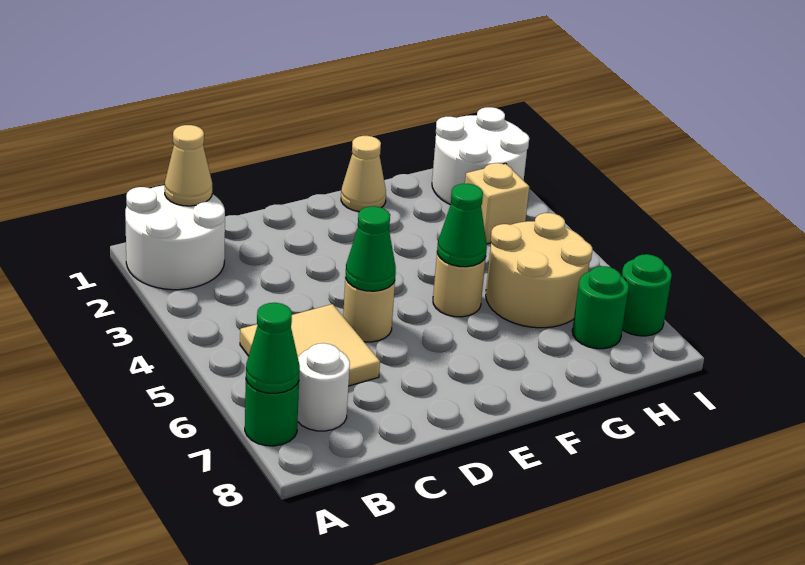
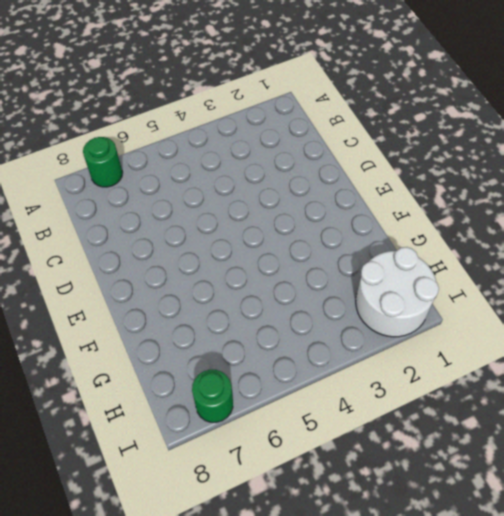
none -> white 2x2 round brick [125,185,225,290]
none -> tan 2x2 tile [240,304,380,386]
none -> white 1x1 round brick [298,343,350,431]

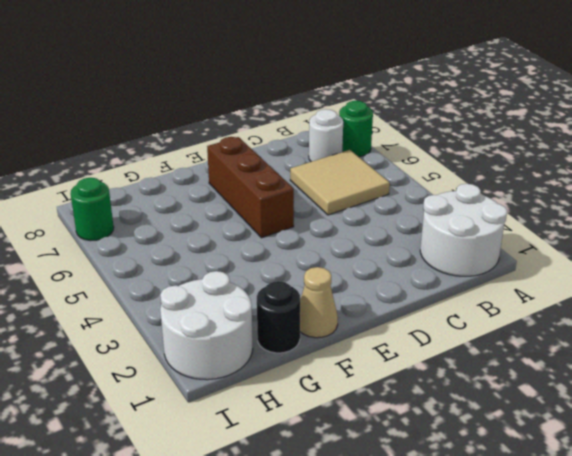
brown 1x3 brick [207,137,294,238] -> none
black 1x1 round brick [257,281,300,353] -> none
none -> tan 1x1 round brick [343,275,395,342]
none -> tan 1x1 round brick [433,253,486,317]
none -> tan 2x2 round brick [486,213,592,328]

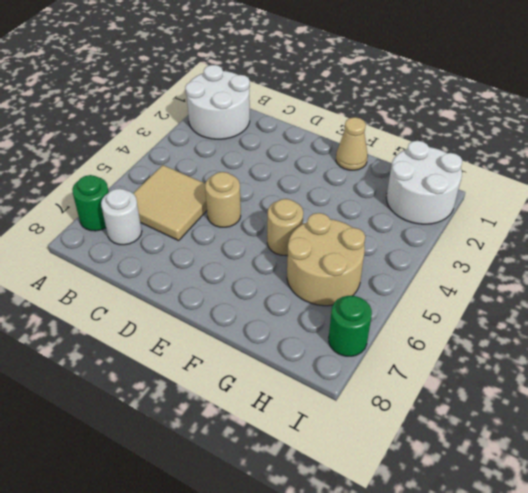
none -> tan 1x1 brick [465,163,529,244]
none -> green 1x1 round brick [572,266,629,349]
none -> green 1x1 cone [246,303,300,393]

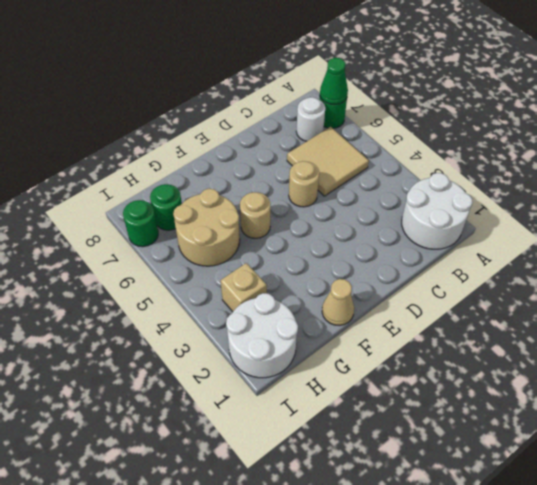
none -> tan 1x1 cone [165,125,212,206]
none -> green 1x1 cone [346,206,396,291]
none -> green 1x1 cone [437,184,487,267]

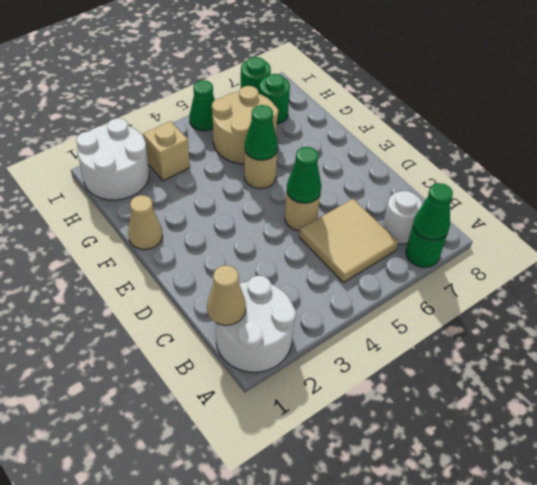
green 1x1 cone [189,80,215,131] -> none

